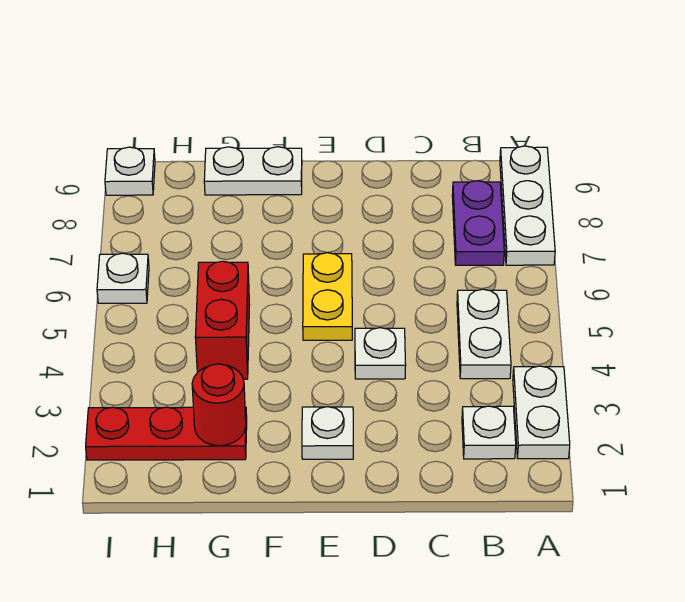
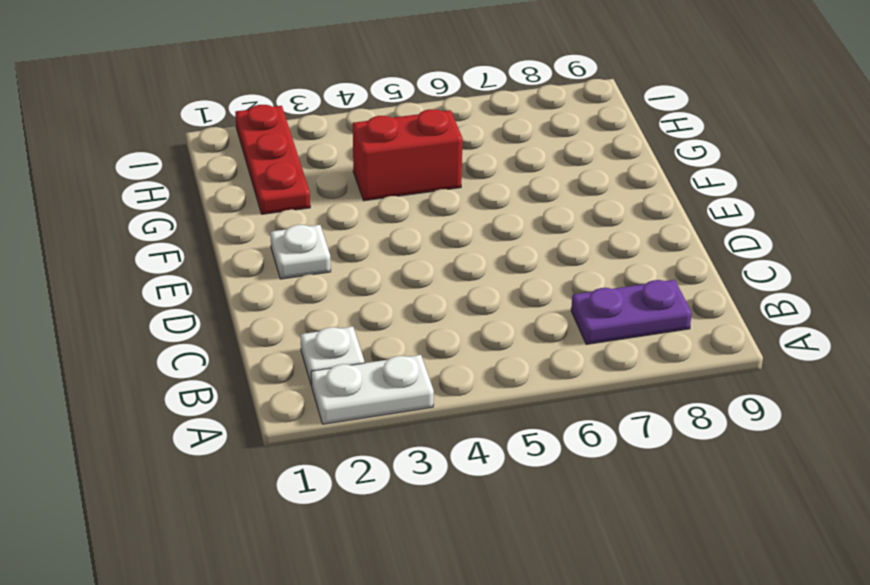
none -> white 1x3 plate [500,146,555,265]
none -> white 1x2 plate [457,289,511,379]
none -> white 1x1 plate [355,328,406,379]

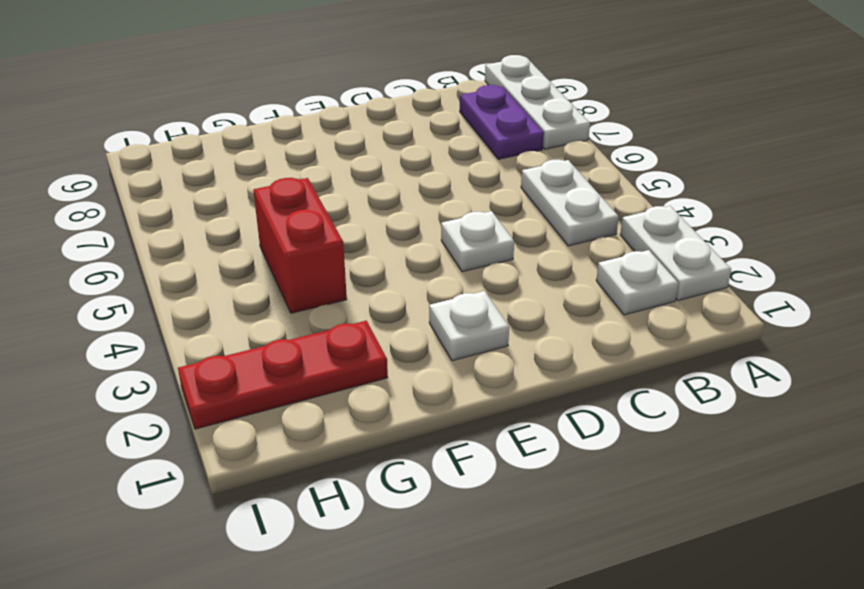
none -> yellow 1x2 plate [303,253,352,340]
none -> white 1x2 plate [204,147,302,195]
none -> white 1x1 plate [97,253,149,303]

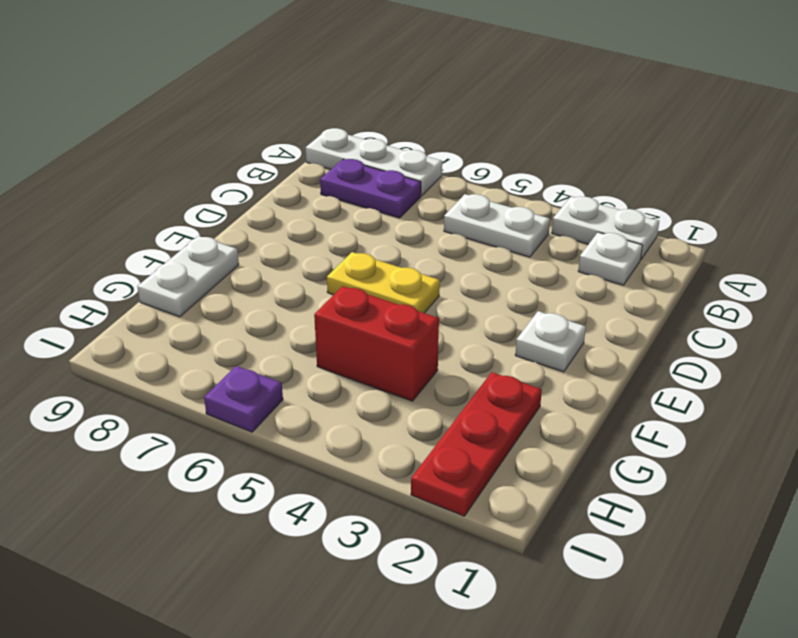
purple 1x1 plate [204,366,283,432] -> white 1x1 plate [97,253,149,303]
none -> white 1x1 plate [355,328,406,379]
none -> white 1x1 plate [105,147,155,195]
none -> red 1x1 round brick [192,364,246,446]

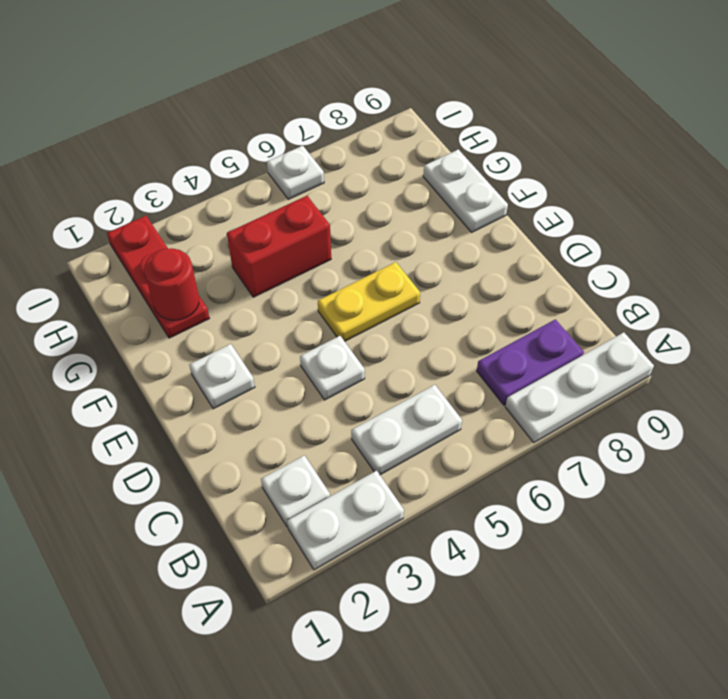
none -> white 1x1 plate [105,147,155,195]

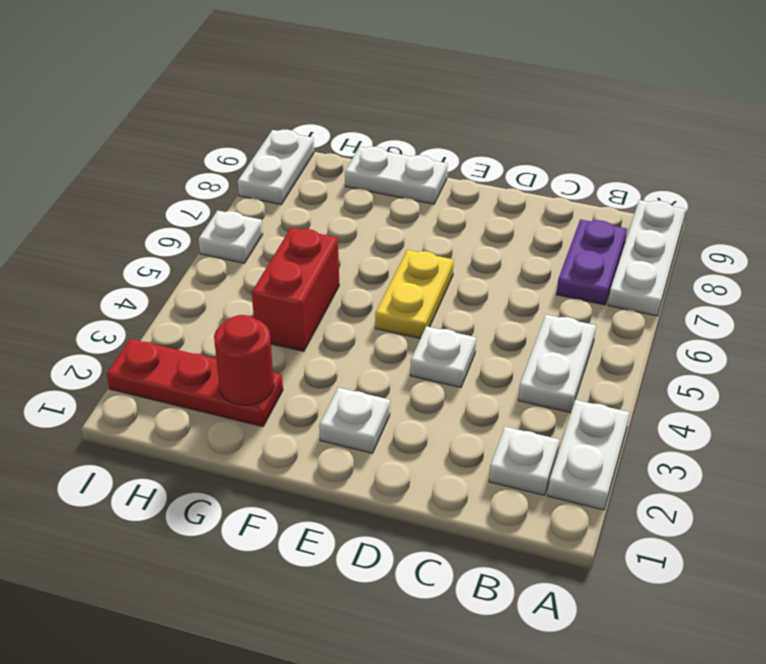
white 1x2 plate [238,130,314,204] -> white 1x1 plate [105,147,155,195]

